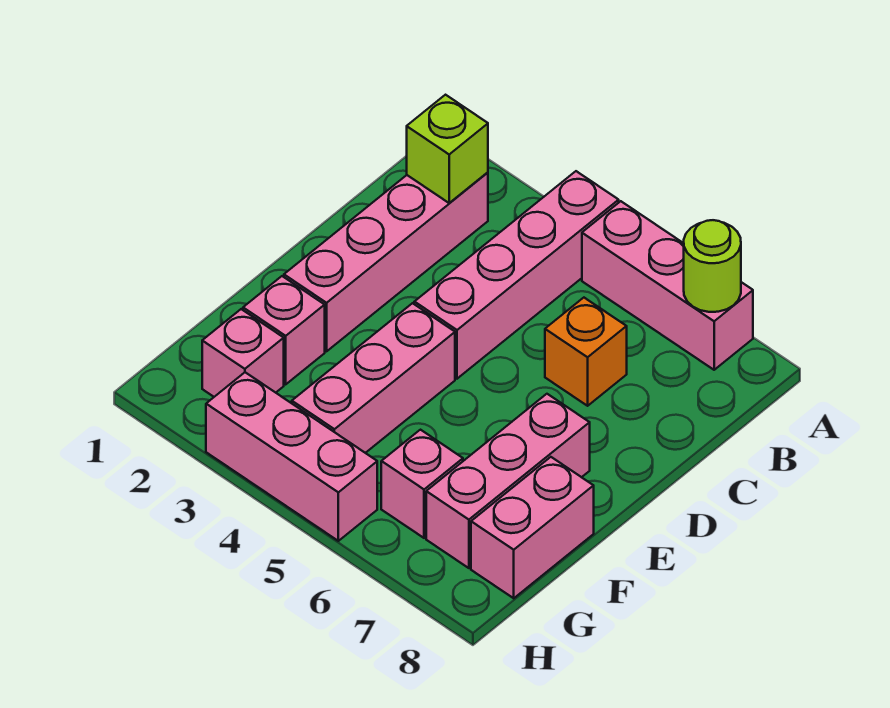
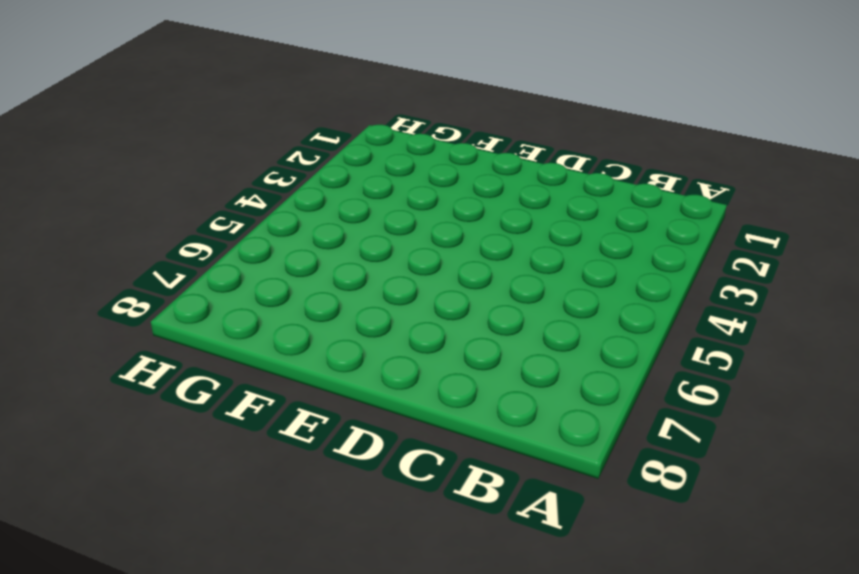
none -> pink 1x4 brick [414,171,619,379]
none -> pink 1x3 brick [582,201,753,370]
none -> pink 1x4 brick [284,172,488,351]

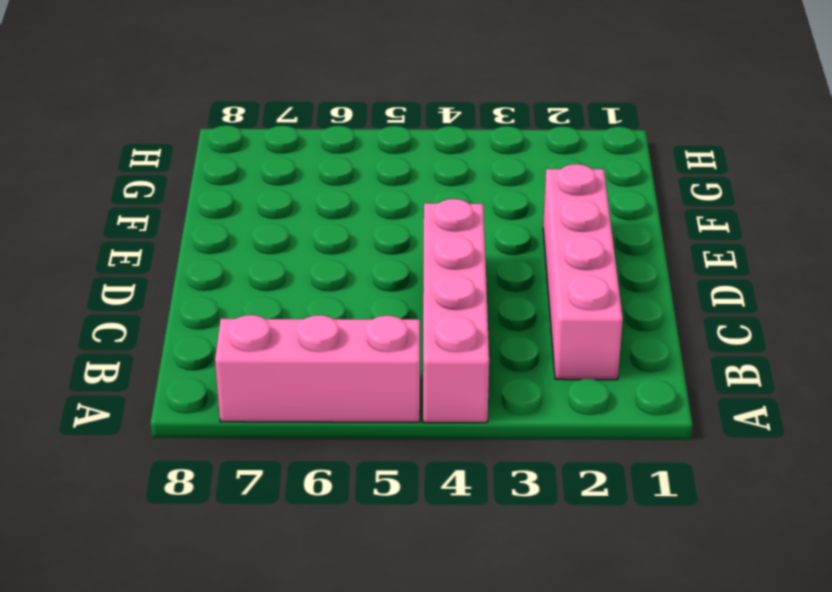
none -> orange 1x1 brick [545,298,627,406]
none -> pink 1x3 brick [292,303,455,453]
none -> pink 1x3 brick [426,394,590,568]

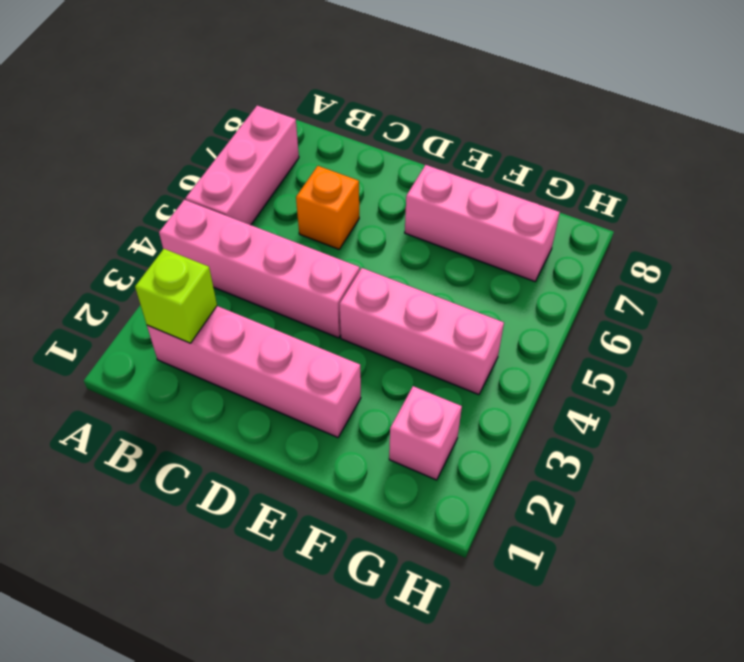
none -> pink 1x1 brick [243,276,325,384]
none -> pink 1x2 brick [471,457,594,598]
none -> pink 1x1 brick [381,430,463,538]

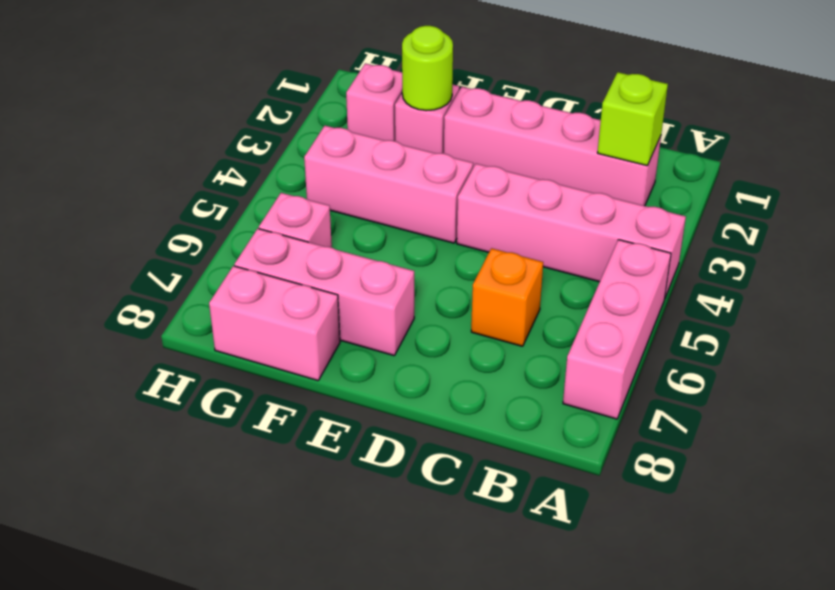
lime 1x1 round brick [402,26,453,111] -> lime 1x1 round brick moved to [684,220,741,312]
none -> pink 1x3 brick [206,372,377,541]

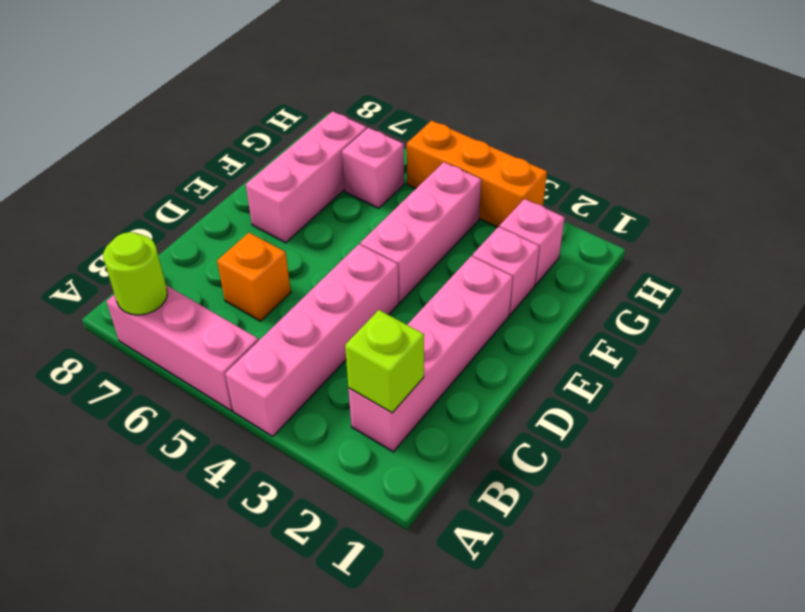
orange 1x3 brick [406,121,547,227] -> pink 1x3 brick [206,372,377,541]
none -> pink 1x2 brick [471,457,594,598]

